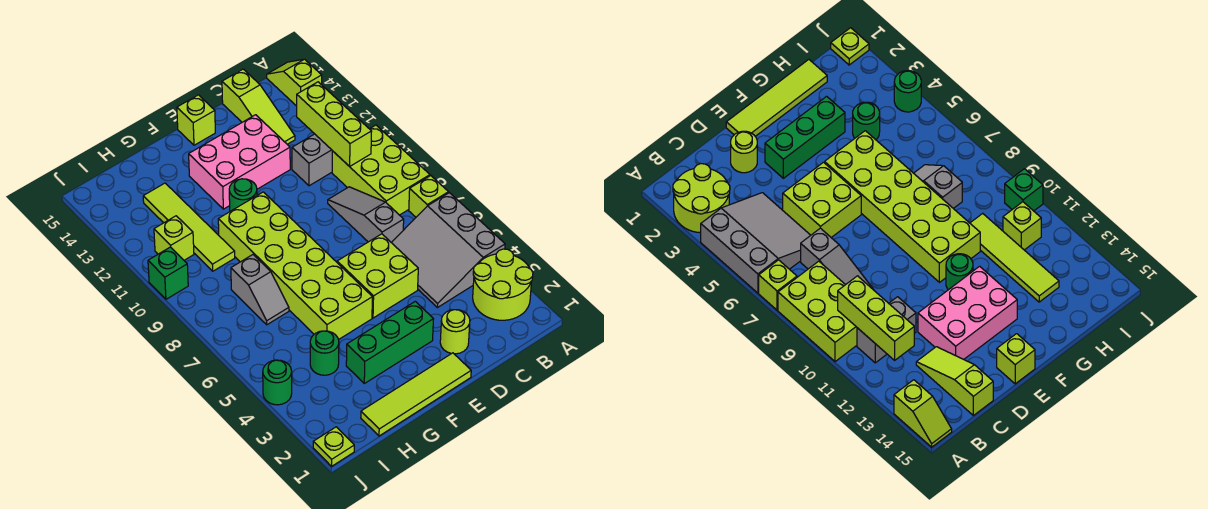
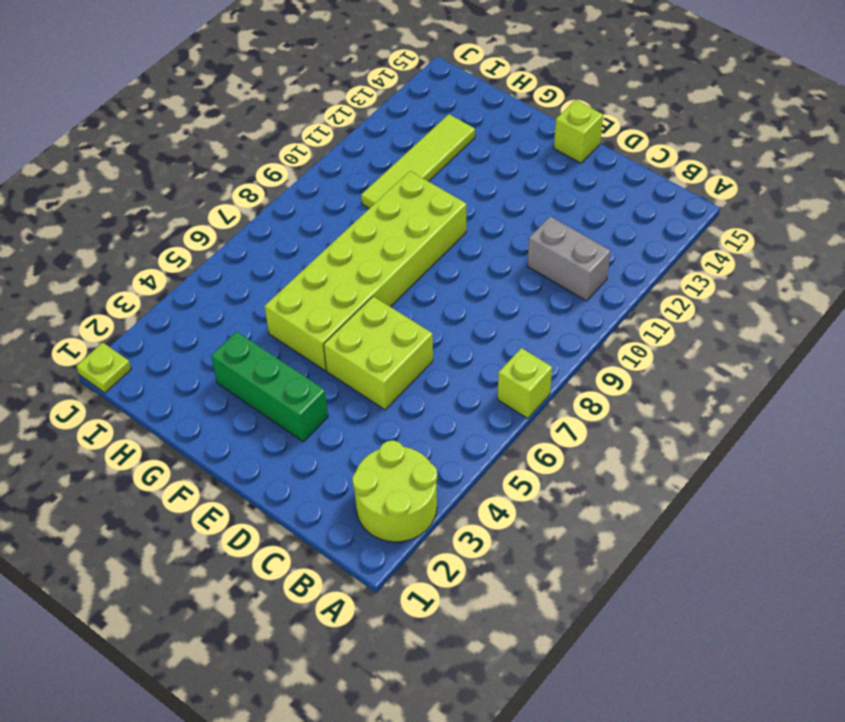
none -> grey 3x3 slope [391,193,505,308]
none -> lime 2x3 brick [332,125,430,215]
none -> lime 1x2 slope [267,59,322,106]

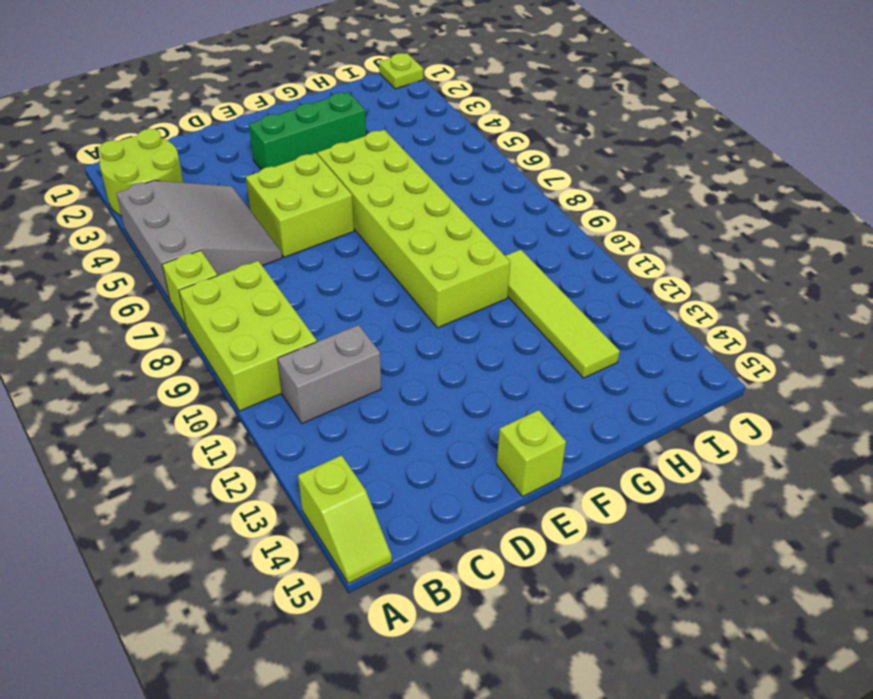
none -> grey 1x3 slope [328,187,404,242]
none -> lime 1x3 slope [222,69,295,144]
none -> lime 1x1 round brick [440,310,470,354]

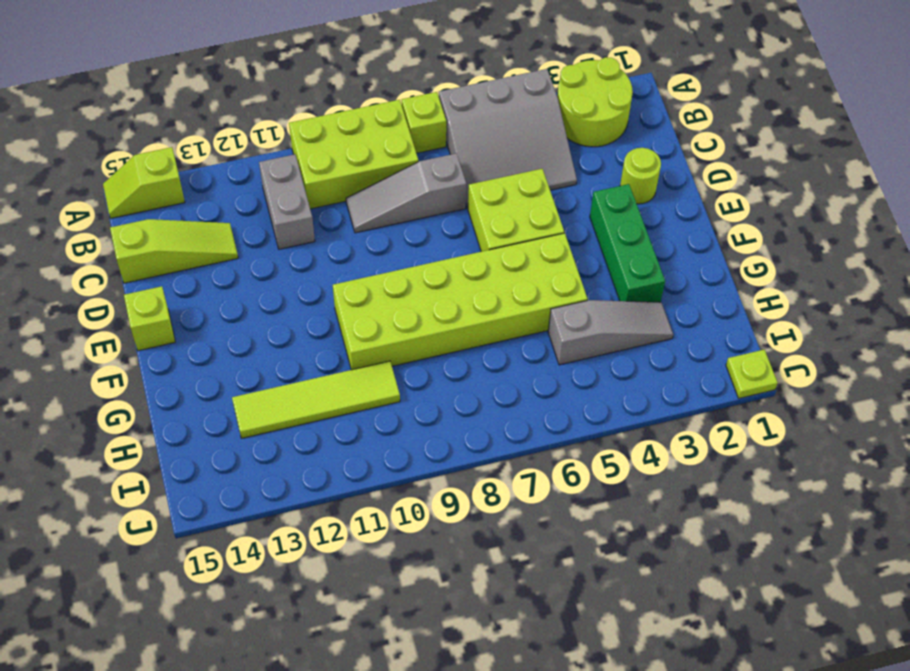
grey 1x3 slope [548,300,673,365] -> green 1x1 round brick [310,331,339,375]
none -> pink 2x3 brick [189,115,290,209]
none -> lime 1x4 tile [361,353,471,436]
none -> green 1x1 round brick [229,179,257,211]

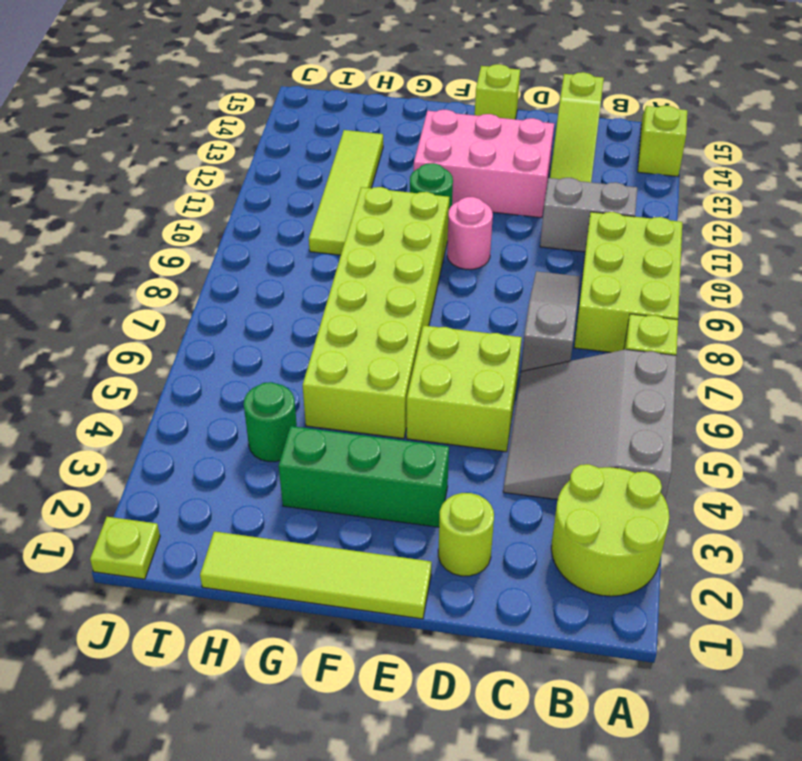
pink 1x1 round brick [447,197,493,269] -> none
none -> grey 1x2 slope [231,255,289,325]
none -> lime 1x1 brick [154,216,194,260]
none -> green 1x1 round brick [263,360,292,405]

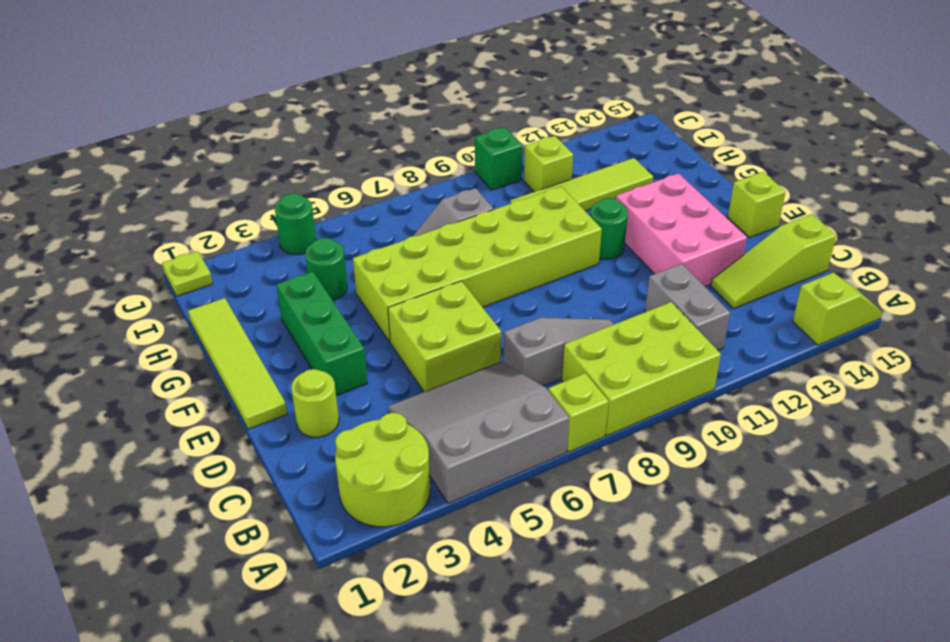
none -> lime 1x3 brick [297,82,372,167]

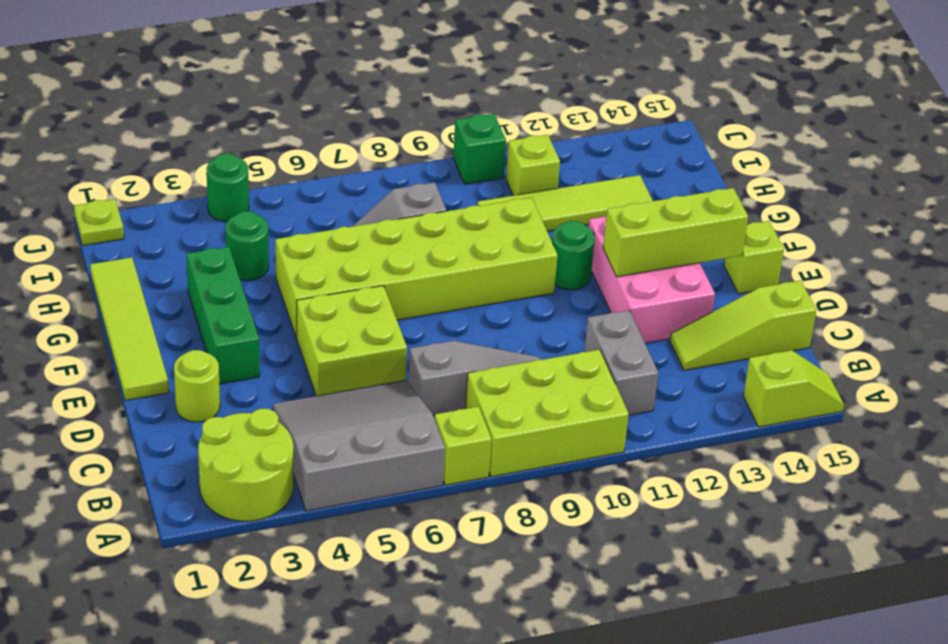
lime 1x3 brick [603,188,748,277] -> lime 1x3 brick moved to [297,82,372,167]

